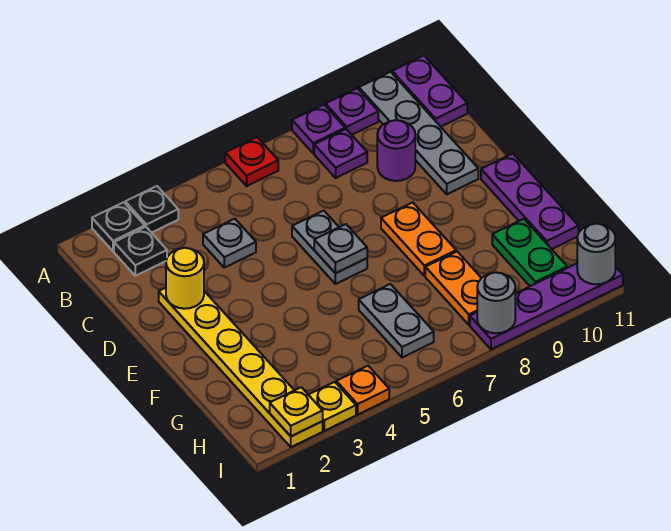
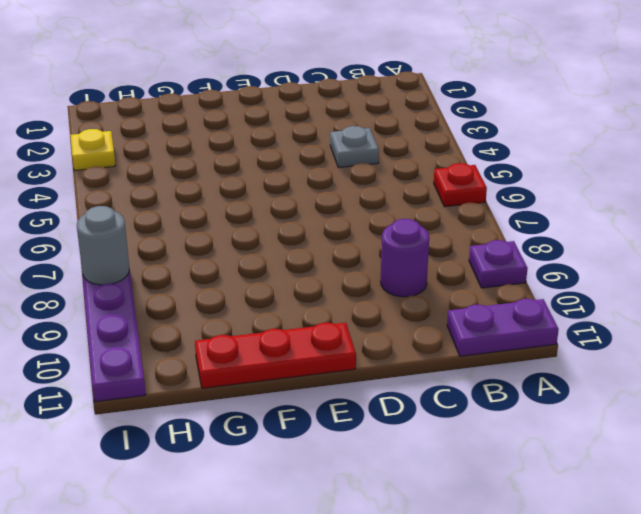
red 1x3 plate [195,323,356,388] -> purple 1x3 plate [481,154,578,249]
none -> black 1x1 plate [92,202,145,251]
none -> black 1x1 plate [125,186,178,233]
none -> purple 1x1 plate [292,105,345,153]

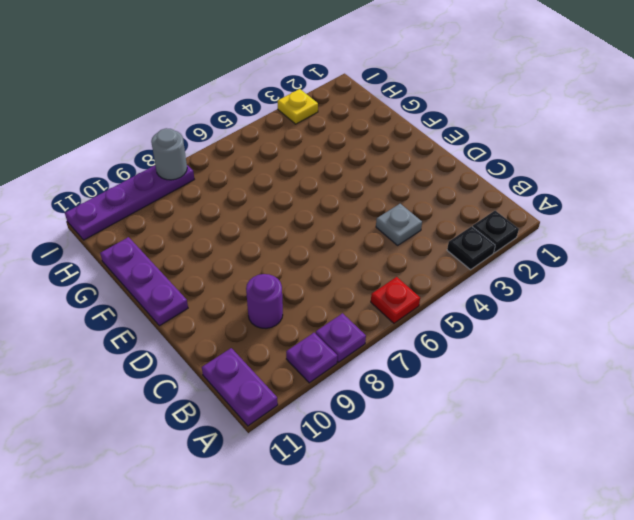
none -> grey 1x4 plate [359,72,478,194]
none -> black 1x1 plate [114,227,167,276]
none -> purple 1x1 plate [314,129,367,178]

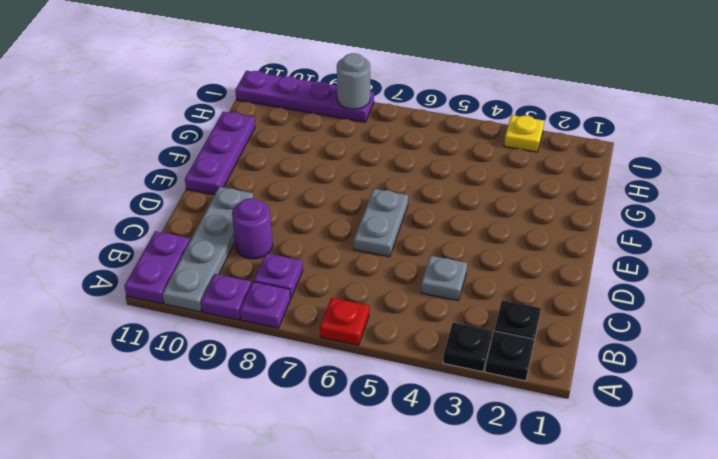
none -> yellow 1x6 plate [159,288,323,447]
none -> orange 1x2 plate [381,202,456,276]
none -> grey 1x2 plate [359,284,434,358]

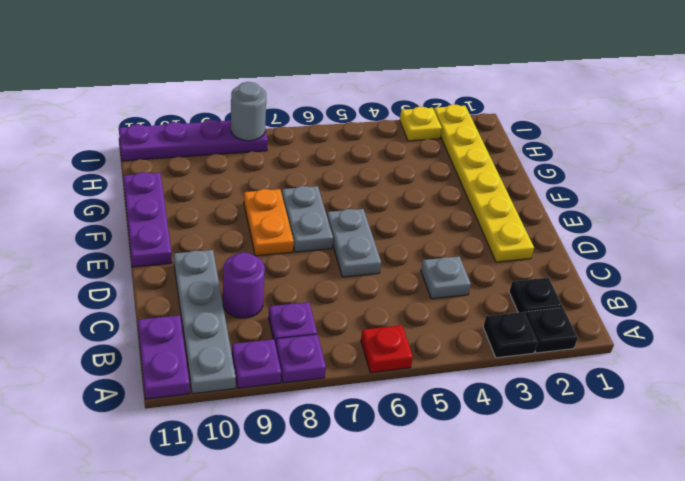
grey 1x2 plate [282,186,333,252] -> grey 1x2 plate moved to [359,284,434,358]
none -> orange 1x2 plate [425,252,481,325]
none -> green 1x2 plate [492,219,567,286]
none -> orange 1x1 plate [336,366,389,414]

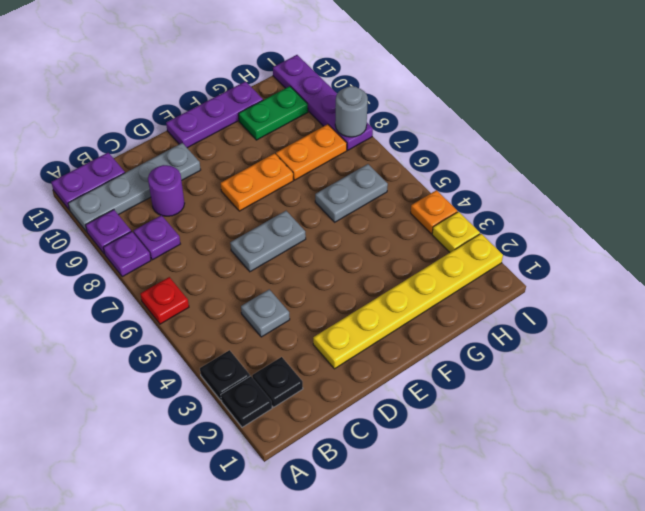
none -> yellow 1x1 round brick [166,248,204,309]
none -> grey 1x1 plate [314,224,367,273]
none -> yellow 1x1 plate [270,387,323,436]

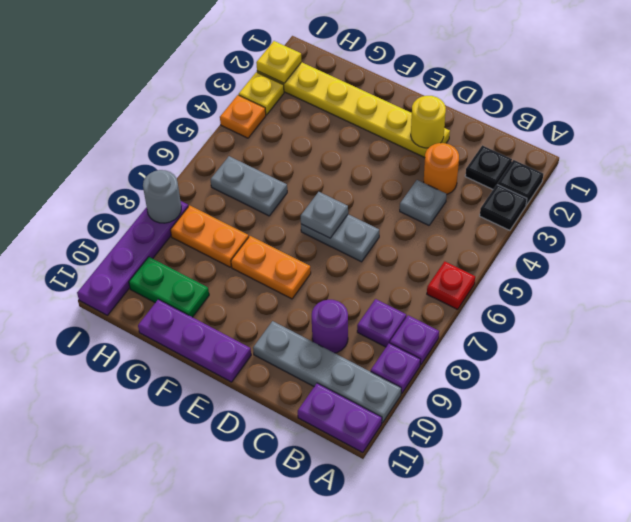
orange 1x1 round brick [424,143,459,195] -> none
none -> grey 1x1 round brick [577,224,615,284]

